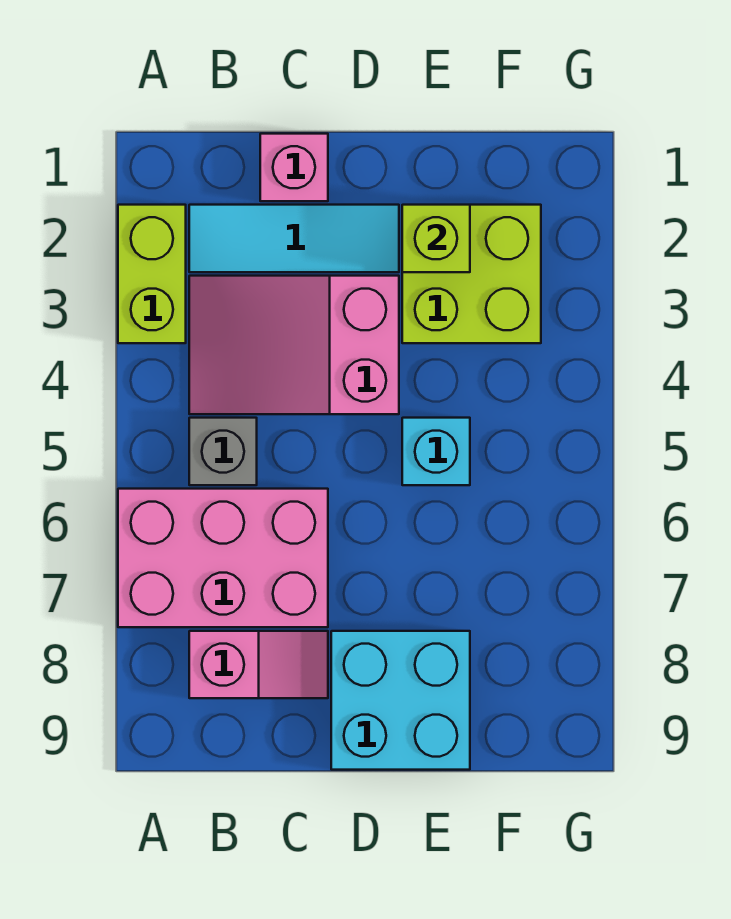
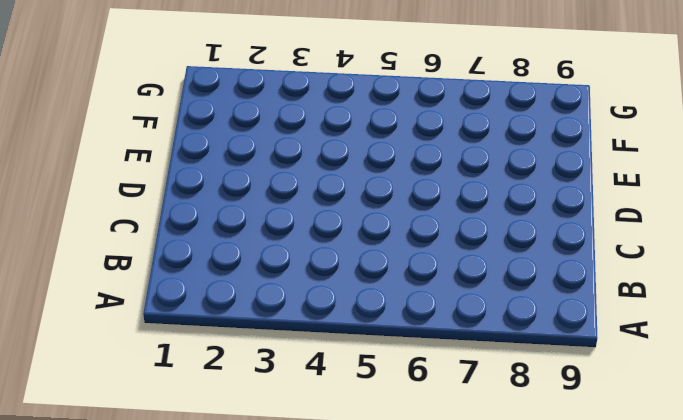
none -> lime 1x2 brick [118,205,186,343]
none -> pink 2x3 brick [118,489,328,627]

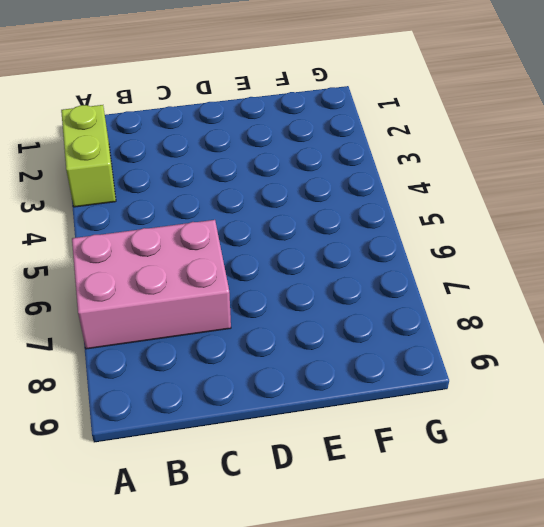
none -> cyan 1x3 tile [189,205,399,272]
none -> pink 2x3 slope [189,276,399,414]

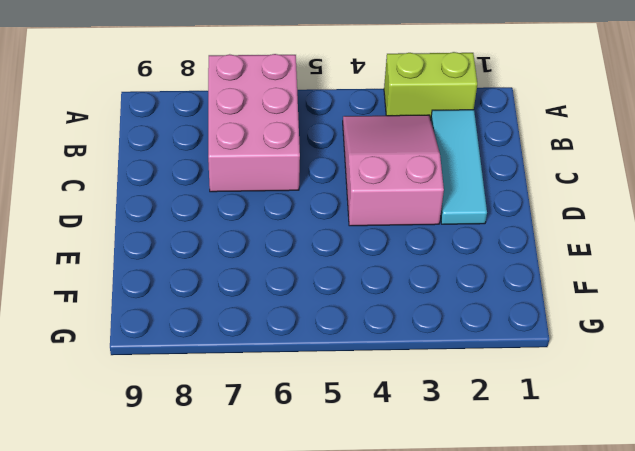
none -> grey 1x1 brick [189,418,257,485]
none -> pink 1x2 slope [189,631,328,698]

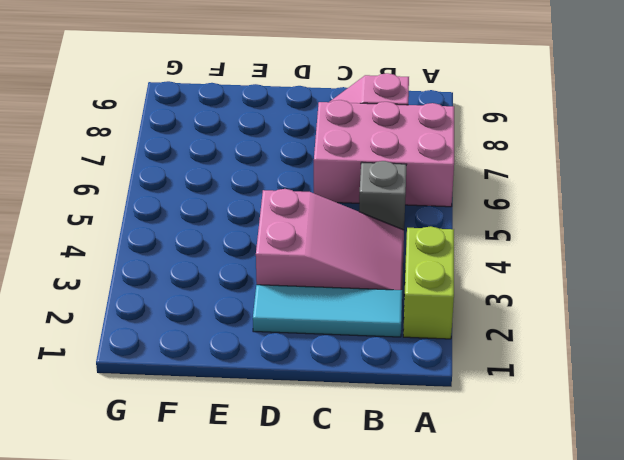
none -> pink 1x1 brick [260,134,328,201]
none -> cyan 2x2 brick [331,631,470,770]

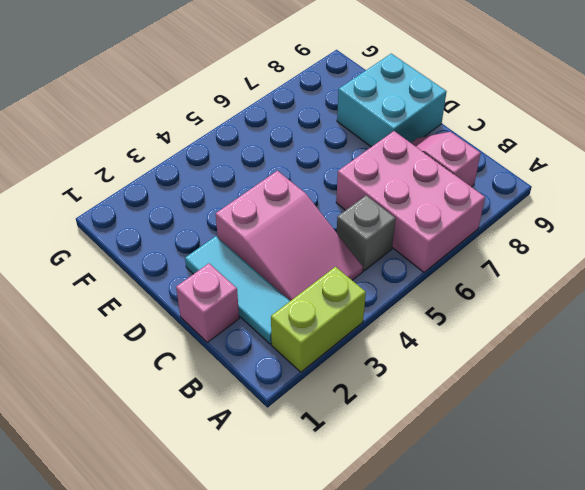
none -> lime 2x2 brick [402,205,541,343]
none -> cyan 1x1 brick [402,418,470,485]

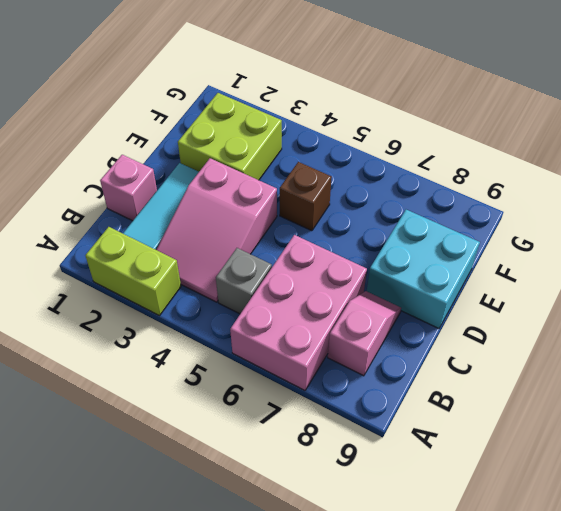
brown 1x1 brick [280,162,332,231] -> cyan 1x1 brick [402,418,470,485]
none -> lime 1x1 brick [402,205,470,272]

